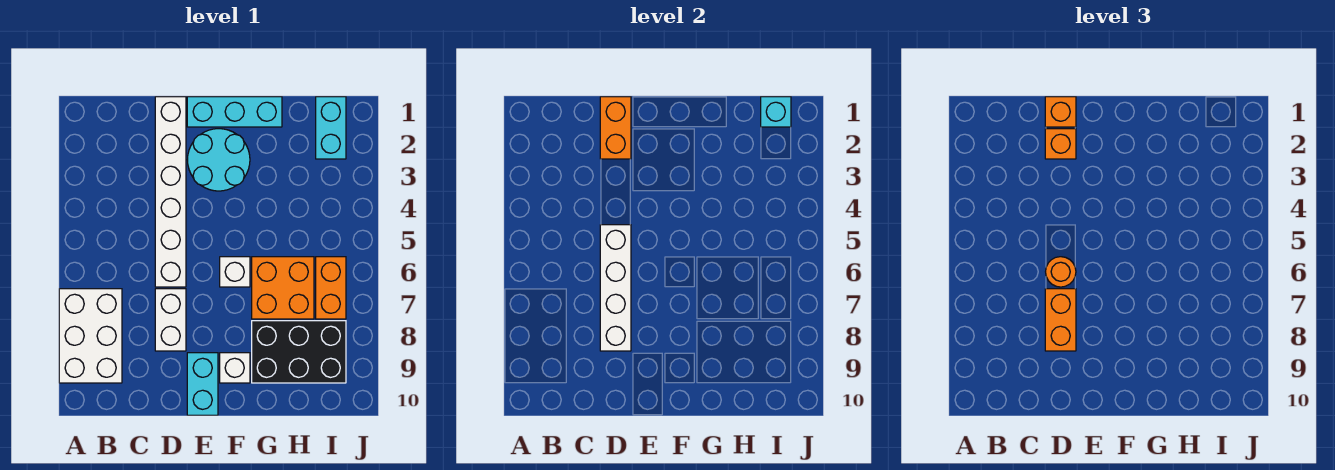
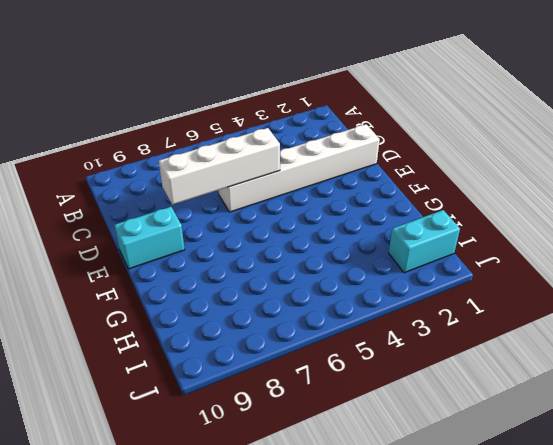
none -> white 2x3 brick [59,289,122,383]
none -> white 1x2 brick [155,289,186,351]
none -> cyan 1x3 brick [187,97,282,127]

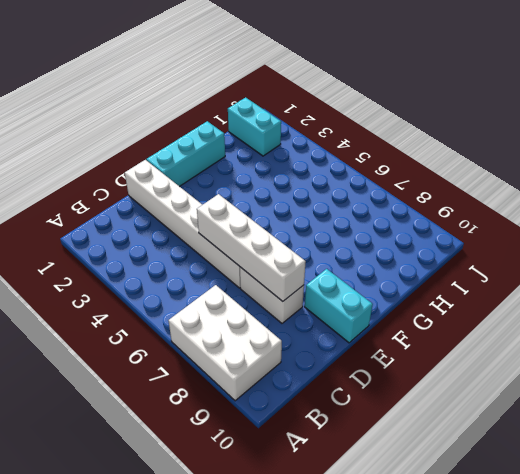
none -> cyan 2x2 round brick [188,129,250,191]
none -> white 1x1 brick [220,257,250,287]
none -> white 1x1 brick [220,353,250,383]

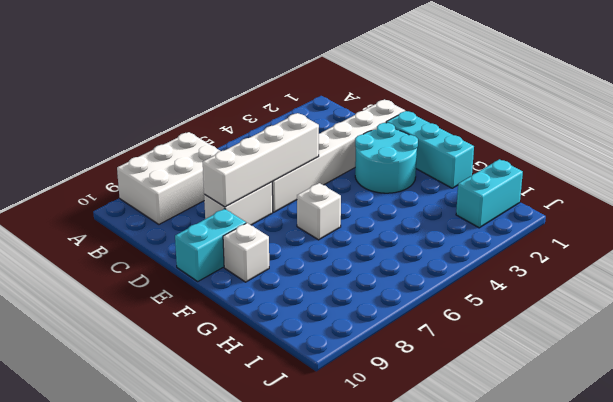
none -> orange 2x2 brick [252,257,314,319]
none -> black 2x3 brick [252,321,346,383]
none -> orange 1x2 brick [316,257,346,319]

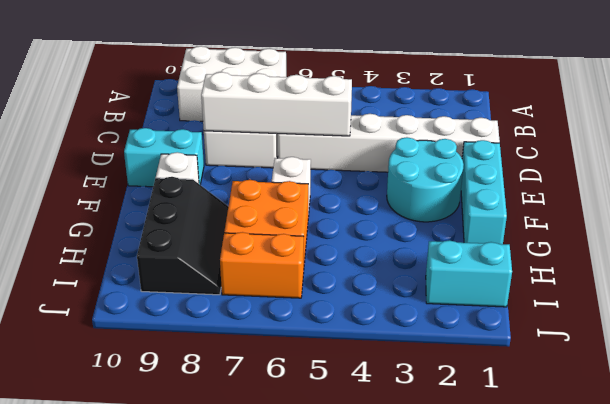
black 2x3 slope [137,177,228,295] -> black 2x3 brick [252,321,346,383]
none -> orange 1x2 brick [600,97,631,159]
none -> cyan 1x1 brick [761,97,791,127]
none -> orange 1x1 brick [1045,97,1076,127]

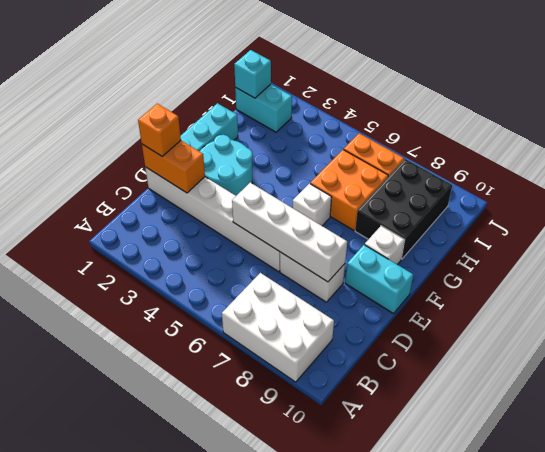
none -> orange 1x1 brick [1045,129,1076,159]
none -> orange 1x1 round brick [1046,257,1076,287]
none -> orange 1x2 brick [1045,289,1076,351]

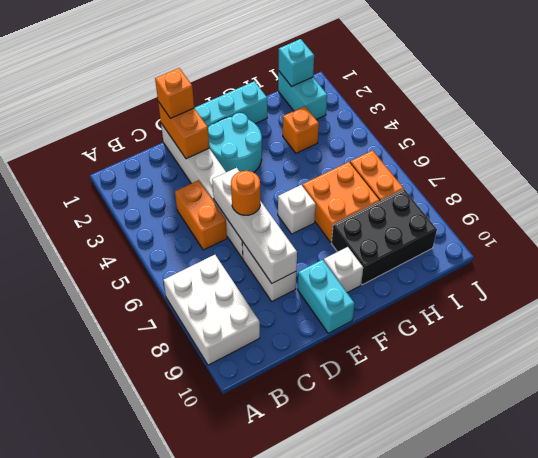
orange 1x2 brick [175,180,227,250] -> orange 1x2 brick moved to [1045,289,1076,351]
orange 1x1 brick [283,106,319,153] -> orange 1x1 brick moved to [1045,129,1076,159]

